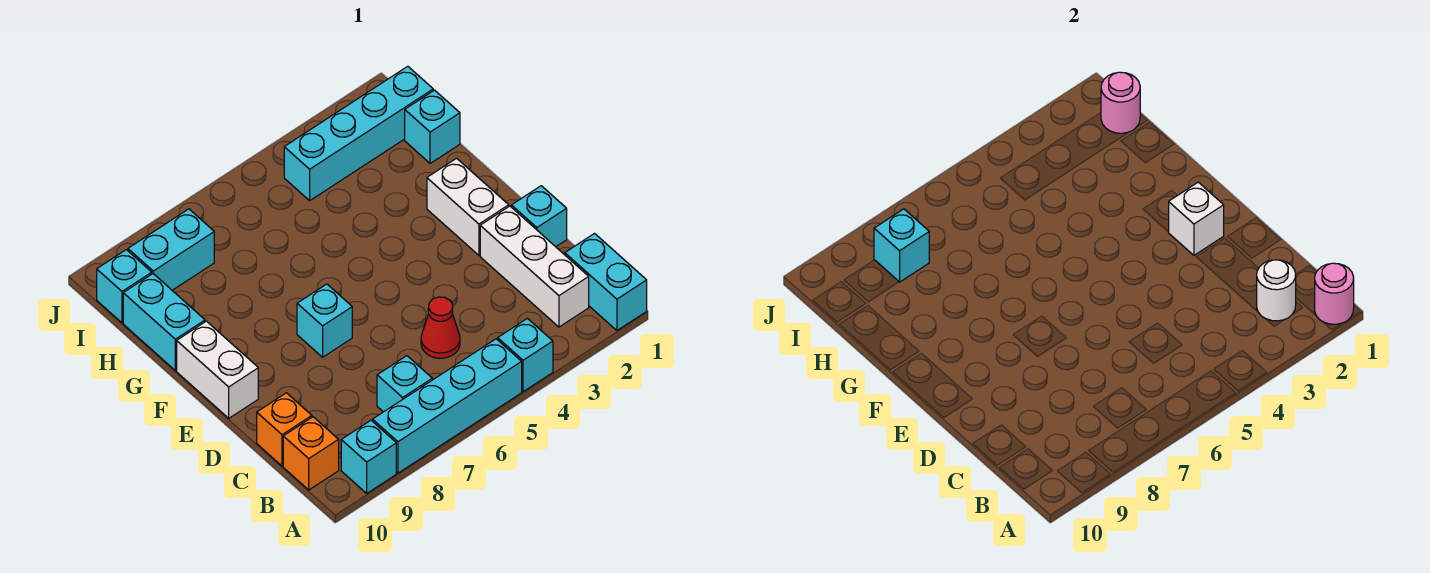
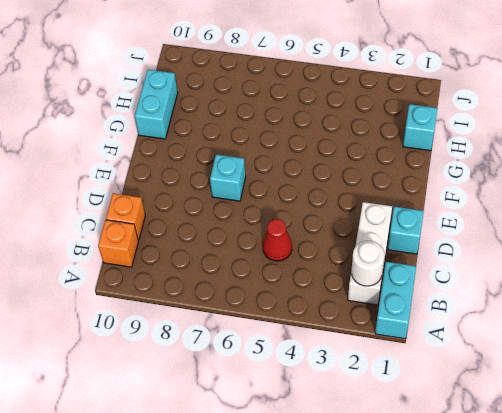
none -> cyan 1x1 brick [498,318,553,392]
none -> cyan 1x4 brick [373,339,522,473]
none -> cyan 1x1 brick [341,420,396,493]

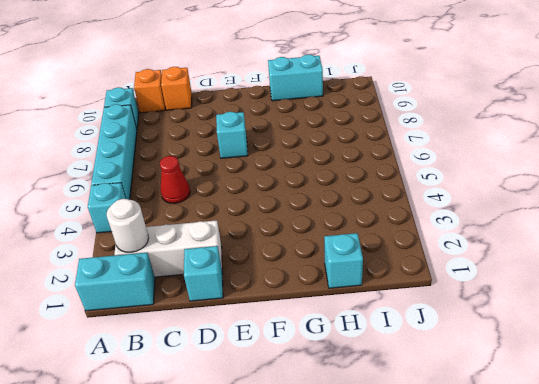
none -> cyan 1x1 brick [377,356,432,412]
none -> white 1x2 brick [427,158,509,255]
none -> white 1x2 brick [177,321,258,418]

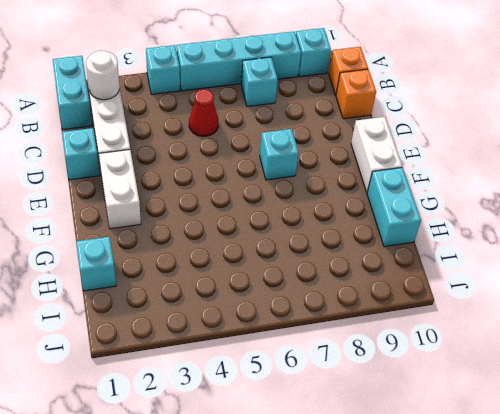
none -> cyan 1x4 brick [284,66,433,201]
none -> cyan 1x2 brick [128,209,214,290]
none -> cyan 1x1 brick [97,250,152,323]

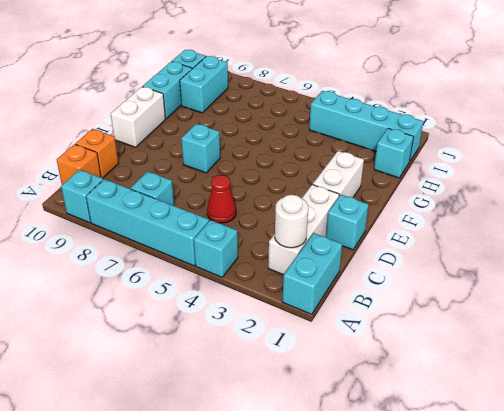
cyan 1x2 brick [180,56,228,113] -> cyan 1x2 brick turned to [128,209,214,290]
none -> pink 1x1 round brick [1315,263,1354,324]
none -> white 1x1 brick [1169,182,1224,255]
none -> pink 1x1 round brick [1101,72,1140,133]

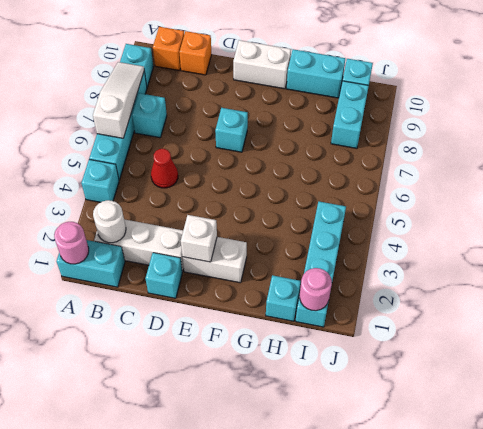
white 1x3 slope [93,62,144,138] -> none
none -> cyan 1x1 brick [874,209,929,282]

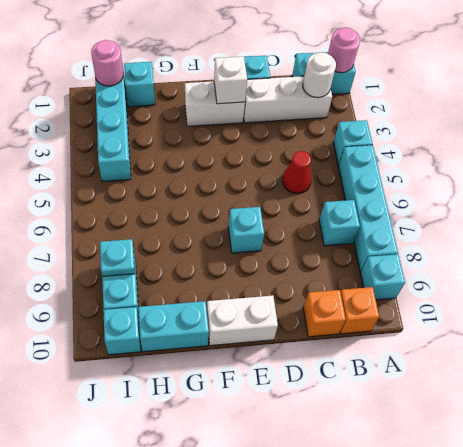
cyan 1x1 plate [100,239,135,276] -> cyan 1x1 brick [874,209,929,282]

